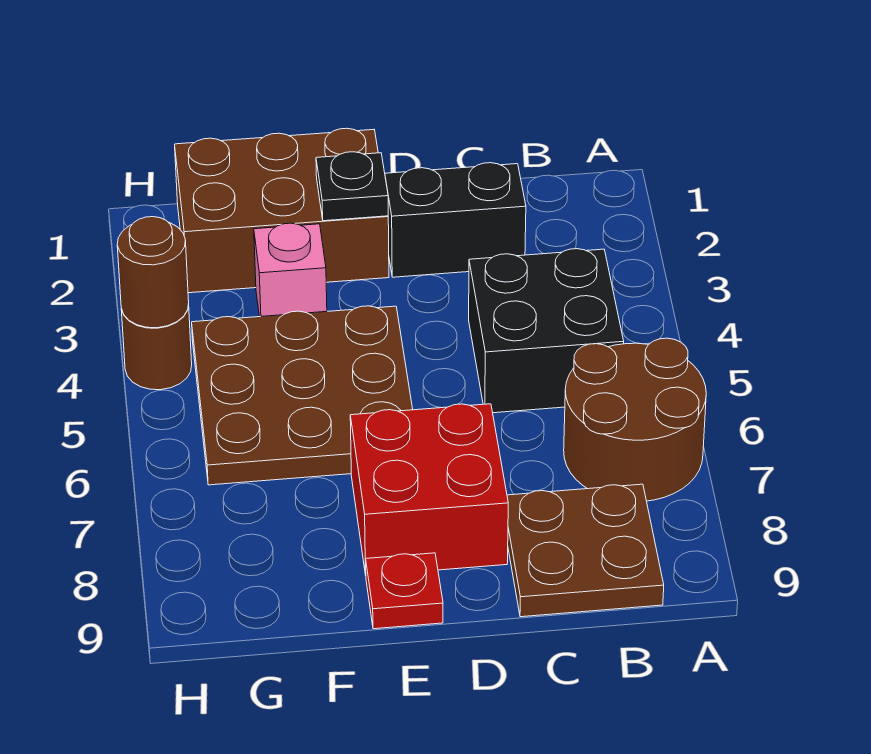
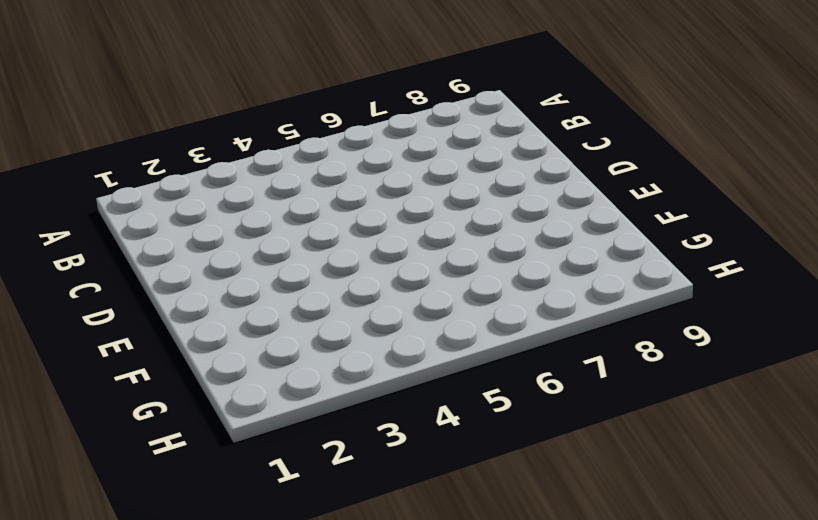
none -> brown 2x2 round brick [564,338,706,501]
none -> black 2x2 brick [469,249,624,413]
none -> brown 2x2 plate [507,484,664,617]

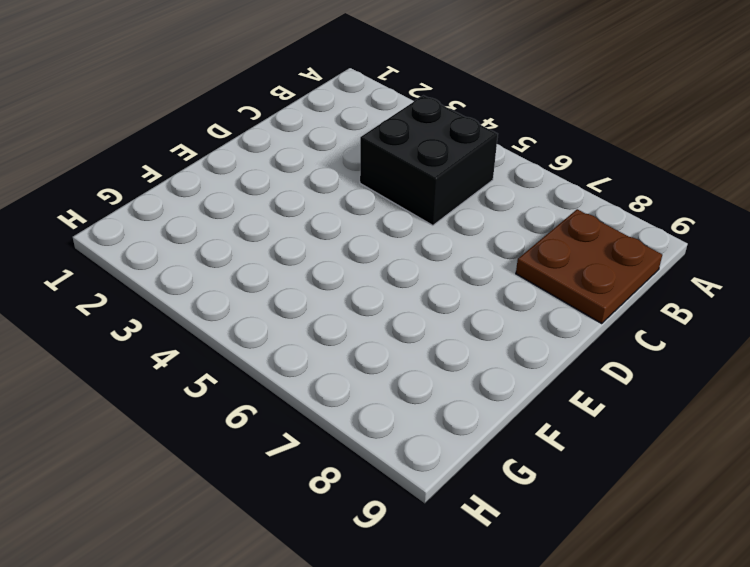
none -> brown 2x2 round brick [564,338,706,501]
none -> black 1x2 brick [385,163,526,277]
none -> red 2x2 brick [350,404,508,575]

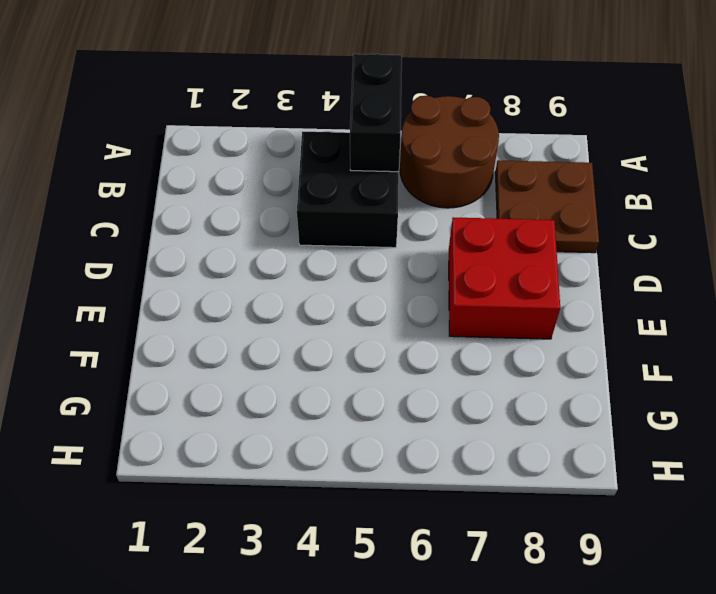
black 1x2 brick [350,54,402,172] -> black 1x2 brick moved to [385,163,526,277]
none -> brown 2x3 brick [175,128,389,293]
none -> brown 3x3 plate [192,306,413,485]
none -> red 1x1 plate [366,553,443,629]

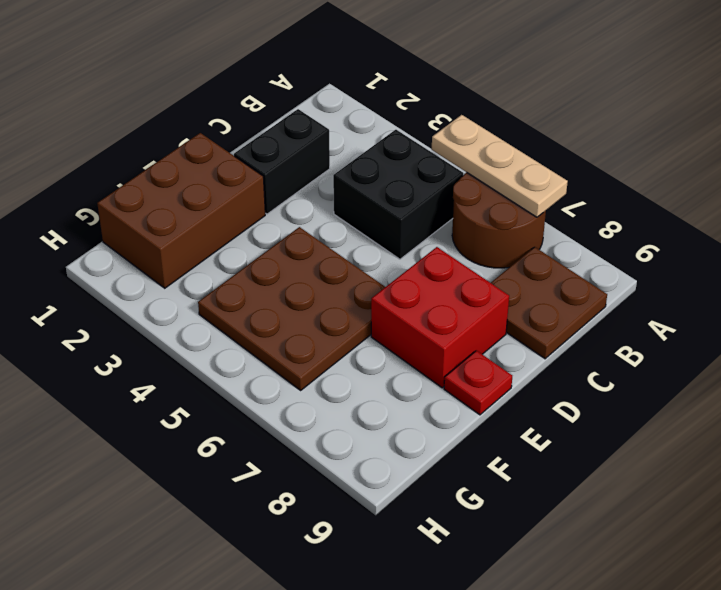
tan 1x3 plate [432,115,568,217] -> none
none -> pink 1x1 brick [254,223,327,317]
none -> brown 1x1 round brick [121,304,192,390]
none -> black 1x1 plate [316,152,388,221]

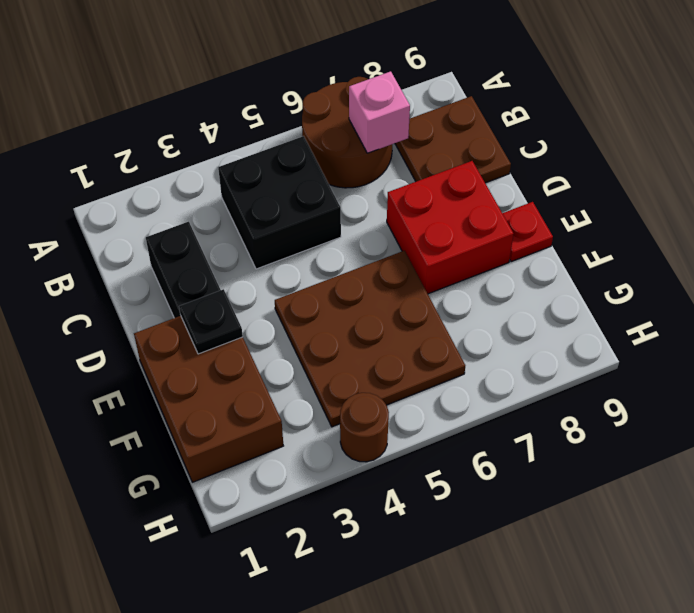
pink 1x1 brick [349,71,410,153] -> pink 1x1 brick moved to [254,223,327,317]
none -> brown 1x1 round brick [117,217,189,328]

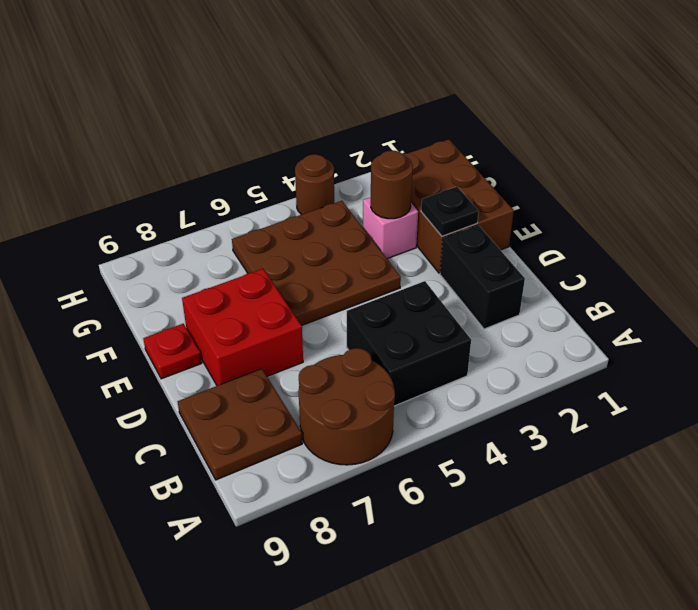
brown 1x1 round brick [371,151,413,219] -> brown 1x1 round brick moved to [117,217,189,328]

